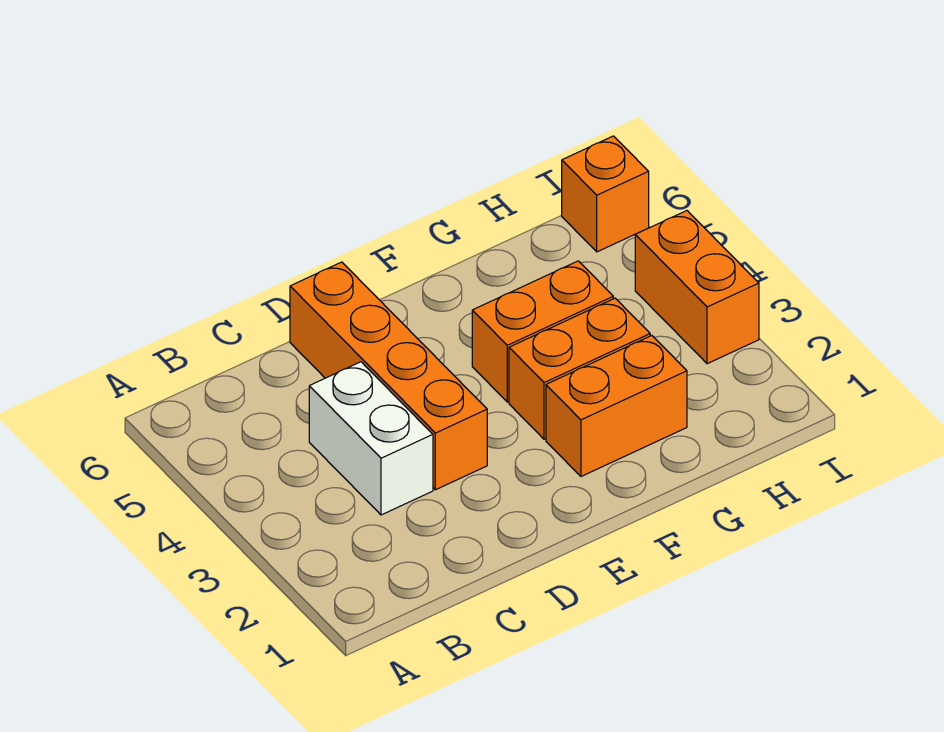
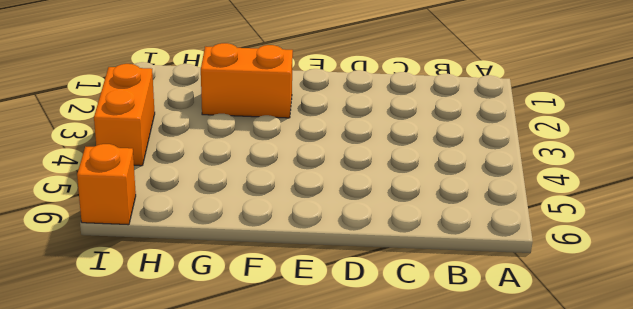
none -> white 1x2 brick [309,362,433,515]
none -> orange 1x4 brick [290,262,487,490]

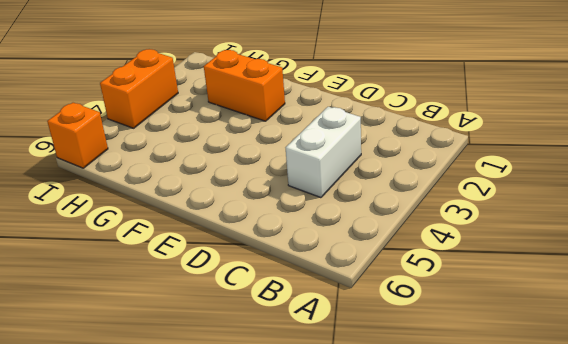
none -> orange 1x4 brick [290,262,487,490]
none -> orange 1x2 brick [509,298,650,439]

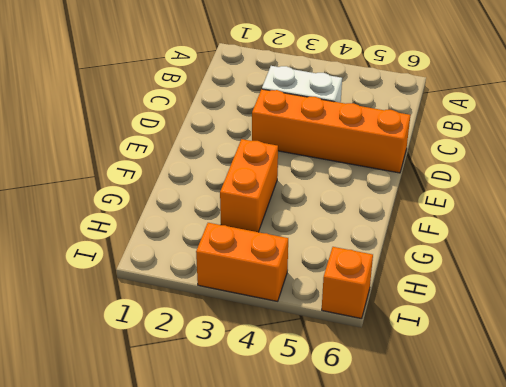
none -> orange 1x2 brick [546,336,687,476]
none -> orange 1x2 brick [472,261,613,402]

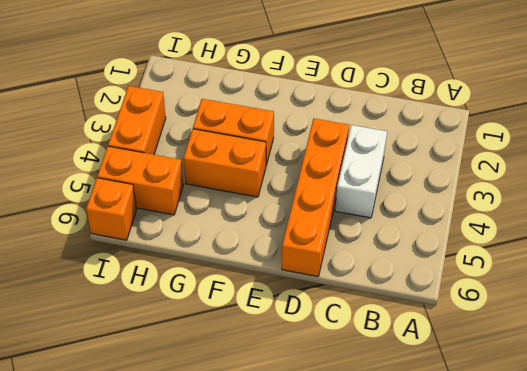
orange 1x2 brick [97,146,183,215] -> orange 1x2 brick moved to [546,336,687,476]

